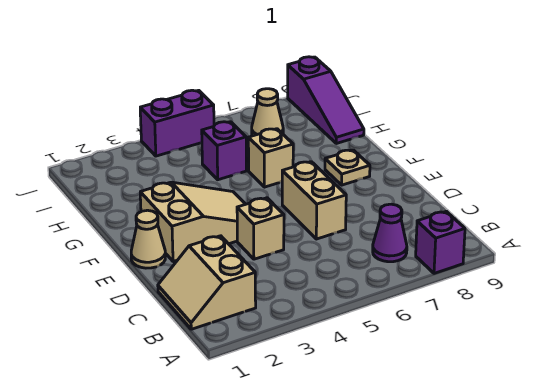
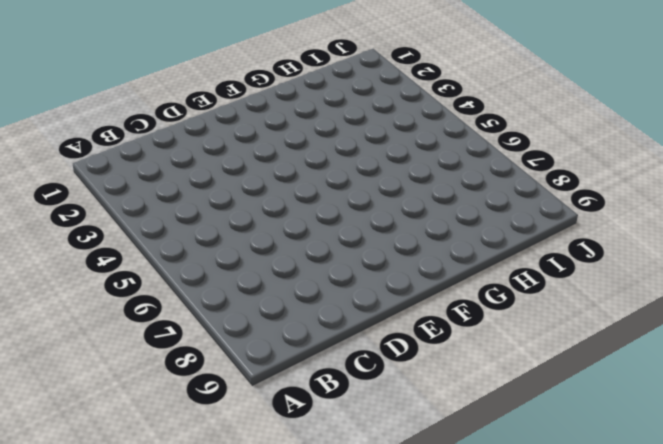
none -> purple 1x1 brick [416,211,465,273]
none -> tan 2x2 slope [158,236,256,329]
none -> purple 1x1 cone [373,204,407,262]

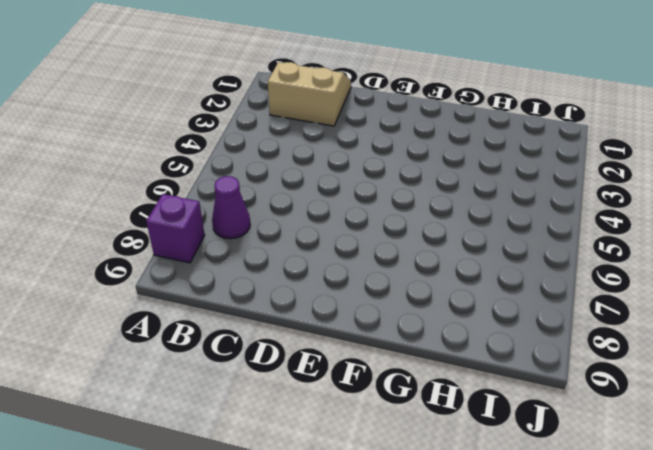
none -> tan 1x1 brick [237,198,284,259]
none -> tan 1x2 brick [282,162,346,239]
none -> tan 1x1 cone [131,210,165,268]

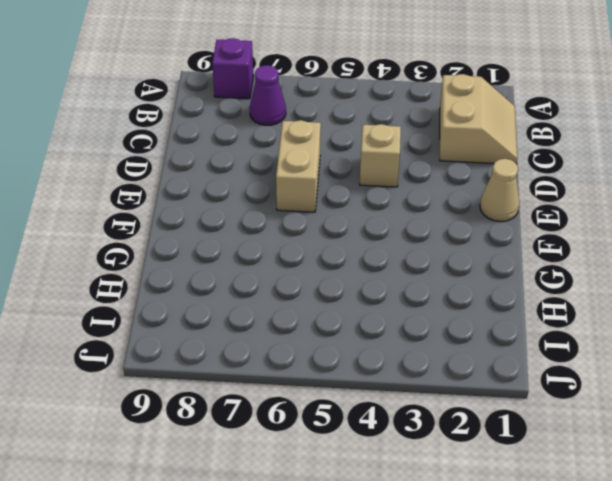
none -> tan 2x3 slope [140,182,246,261]
none -> tan 1x1 plate [325,150,370,185]
none -> tan 1x1 brick [248,129,293,187]

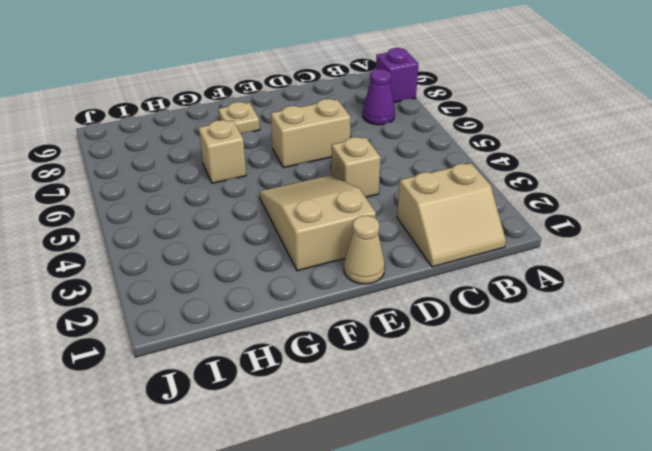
none -> purple 1x1 brick [202,122,246,180]
none -> purple 1x3 slope [288,57,364,143]
none -> tan 1x1 cone [252,89,283,136]

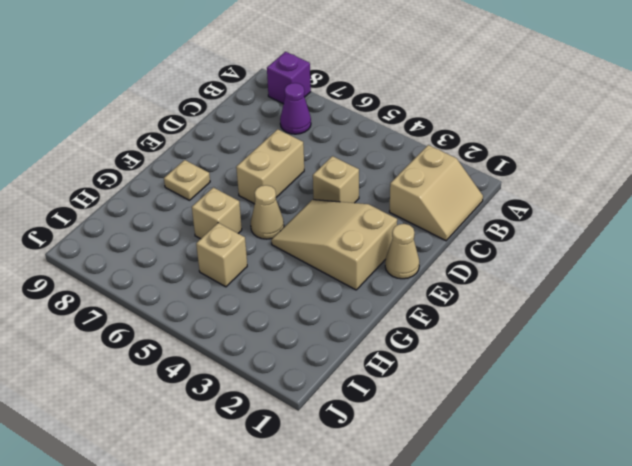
tan 1x1 cone [251,185,284,239] -> tan 1x1 cone moved to [252,89,283,136]
tan 1x1 brick [196,223,247,287] -> purple 1x1 brick [202,122,246,180]
none -> purple 1x3 slope [288,57,364,143]
none -> purple 1x2 brick [140,90,214,156]

